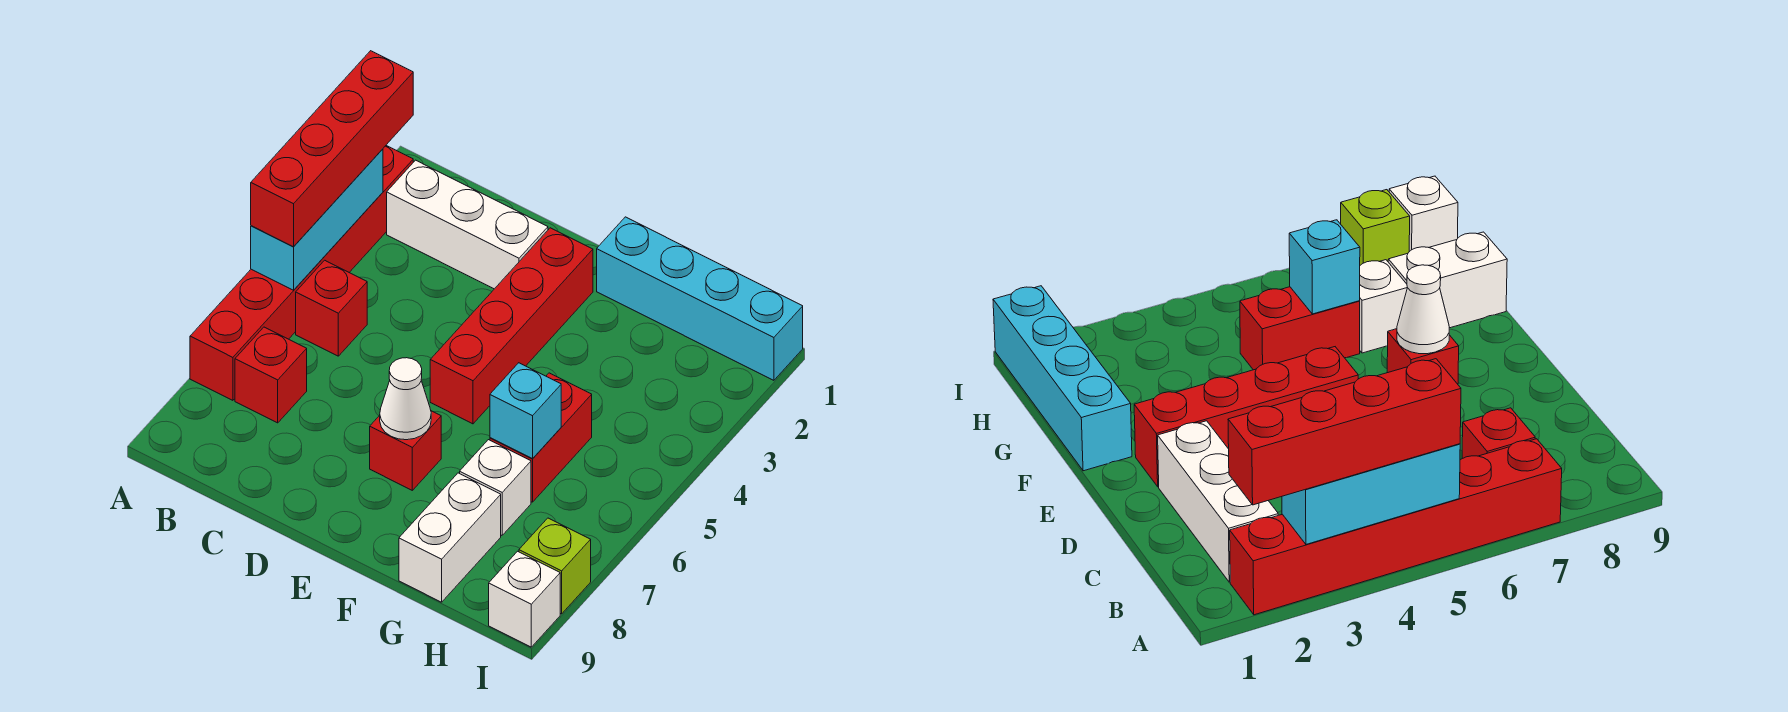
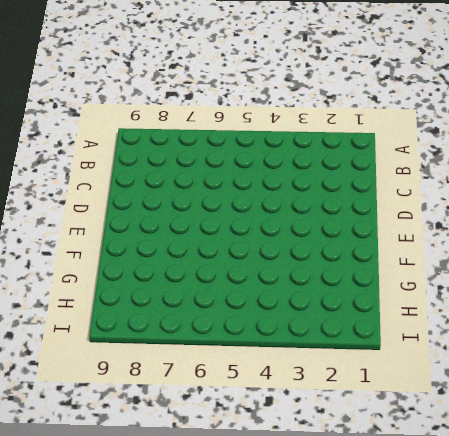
none -> red 1x6 brick [190,146,413,400]
none -> white 1x3 brick [387,160,548,289]
none -> red 1x1 brick [296,260,367,356]

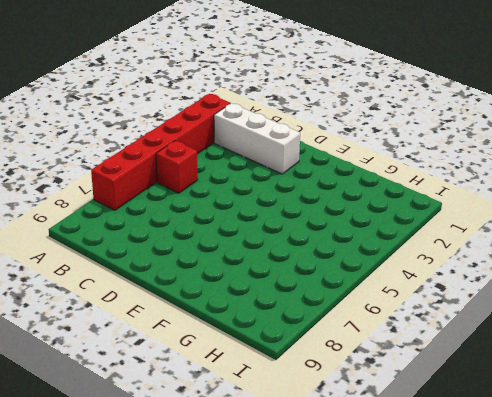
none -> red 1x1 brick [235,327,307,423]
none -> red 1x4 brick [430,228,593,424]
none -> red 1x1 brick [370,411,441,490]

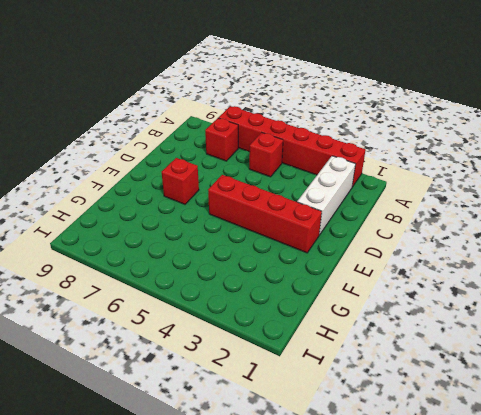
none -> cyan 1x4 brick [597,217,803,380]
none -> red 1x2 brick [490,373,592,502]
none -> white 1x1 brick [460,440,531,535]

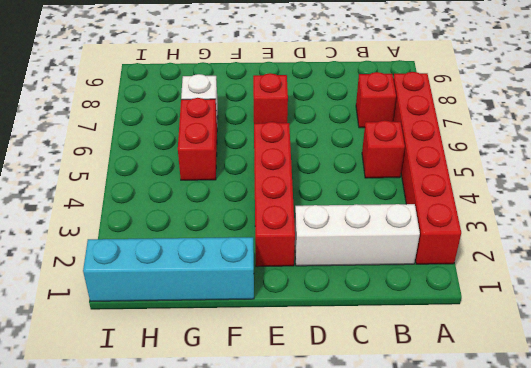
none -> white 1x2 brick [399,473,501,602]
none -> lime 1x1 brick [519,518,591,614]
none -> white 1x1 brick [489,551,560,647]

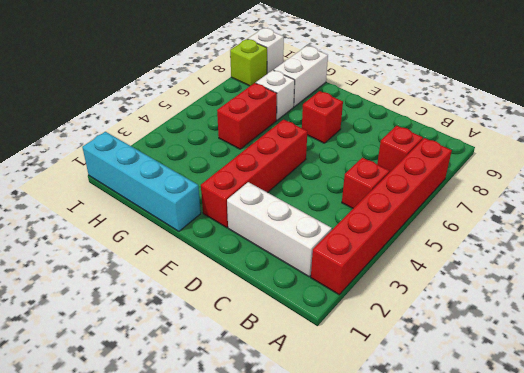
none -> cyan 1x3 brick [251,149,383,290]
none -> white 1x1 cone [380,358,431,440]
none -> cyan 1x1 brick [490,363,561,459]

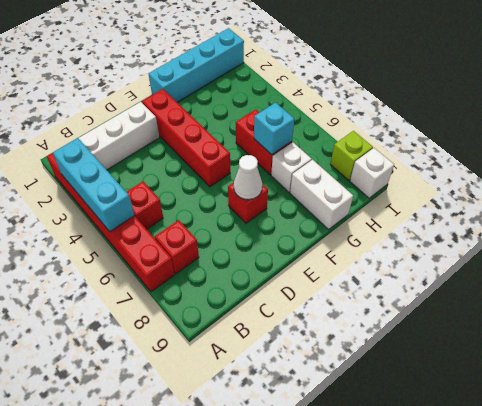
none -> red 1x4 brick [251,51,413,247]

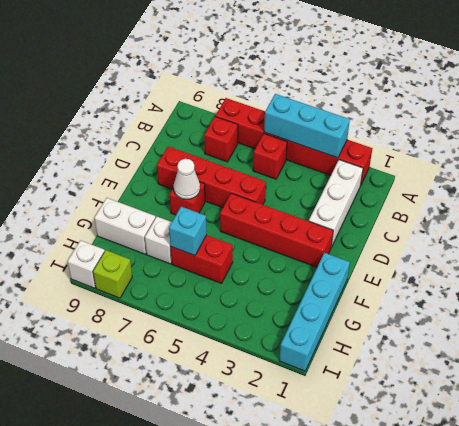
red 1x4 brick [157,146,266,208] -> red 1x4 brick moved to [251,51,413,247]

